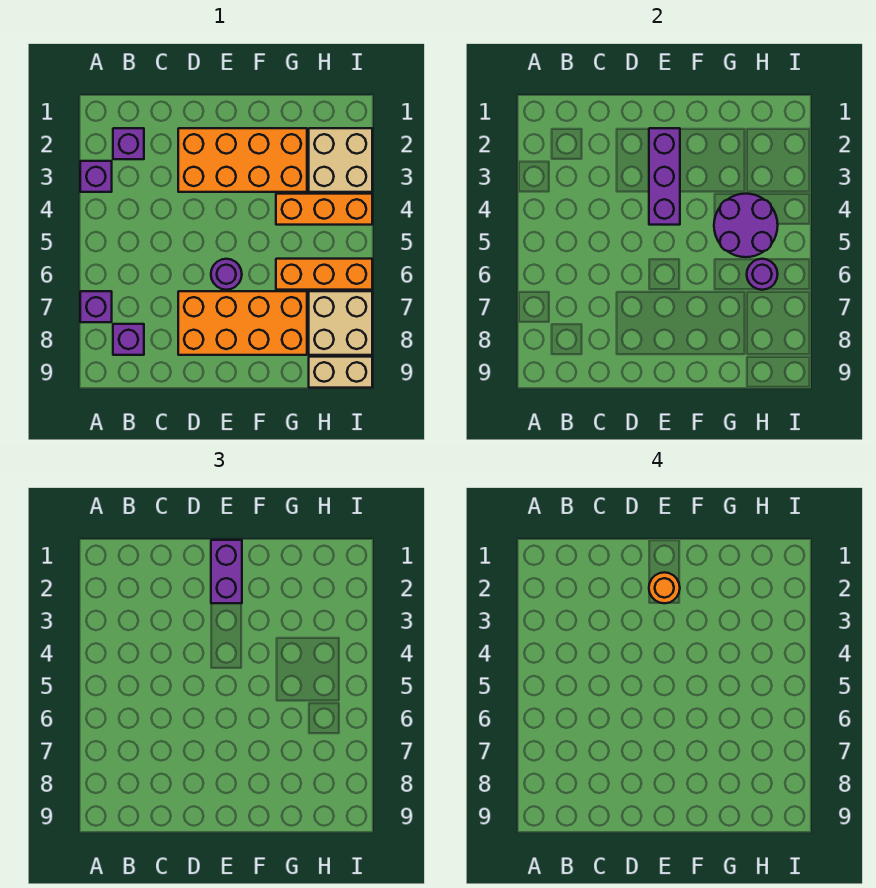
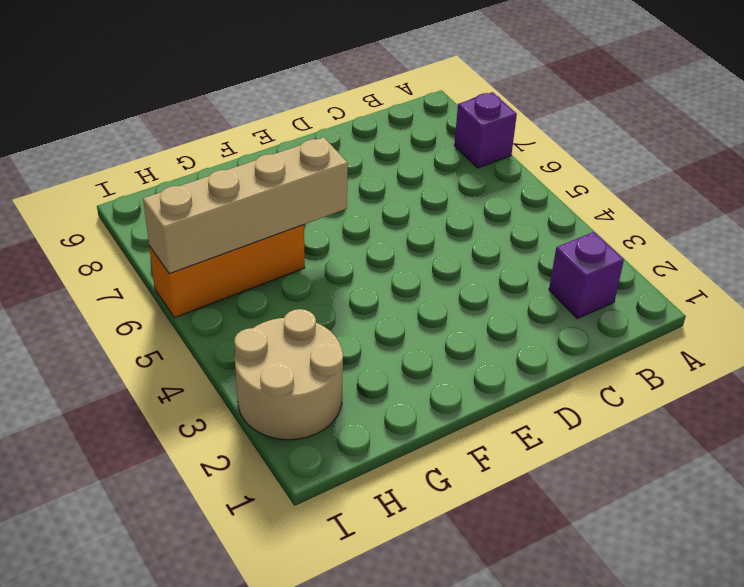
tan 1x4 brick [143,137,348,274] -> purple 1x1 round brick [747,259,778,290]
tan 2x2 round brick [234,309,343,440] -> tan 2x2 brick [309,128,372,192]
none -> purple 1x1 brick [80,161,112,192]
none -> purple 1x1 brick [113,324,144,355]
none -> orange 2x4 brick [178,128,307,192]

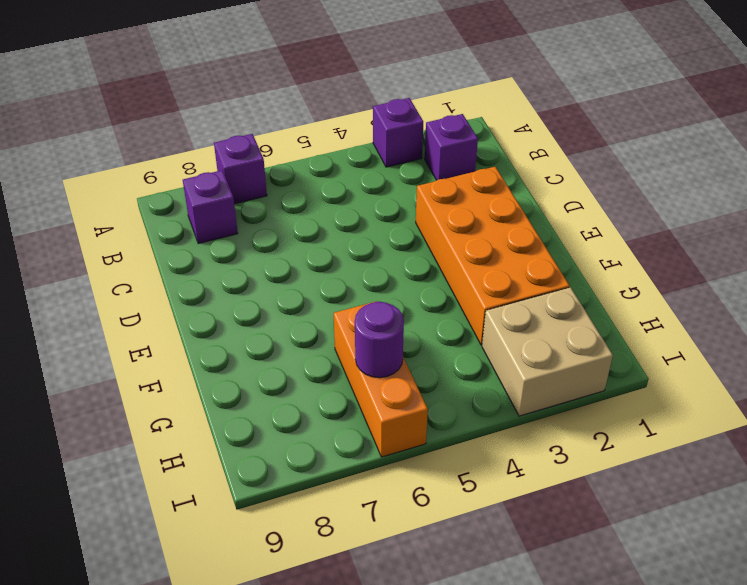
none -> orange 2x4 brick [178,291,307,355]
none -> purple 1x1 round brick [211,259,242,290]
none -> orange 1x3 brick [276,194,372,225]

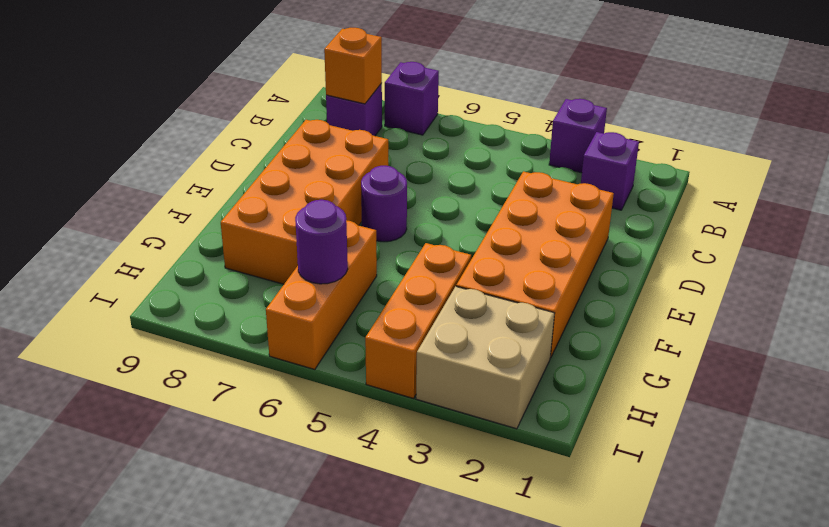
orange 1x1 brick [324,28,382,104] -> none
none -> tan 2x2 brick [309,291,372,355]
none -> tan 1x2 brick [309,357,372,388]
none -> purple 1x3 brick [649,128,680,225]

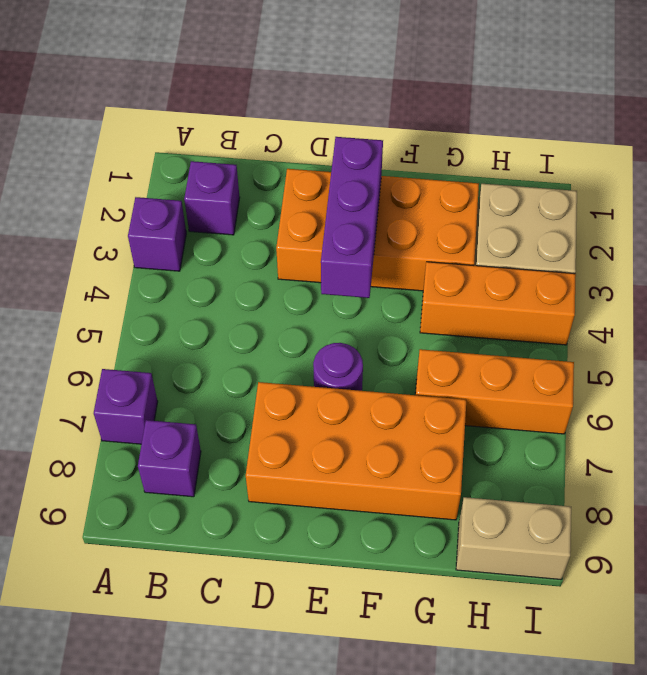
none -> tan 2x2 brick [309,291,372,355]
none -> purple 2x2 round brick [714,194,778,257]
none -> purple 1x1 round brick [747,259,778,290]

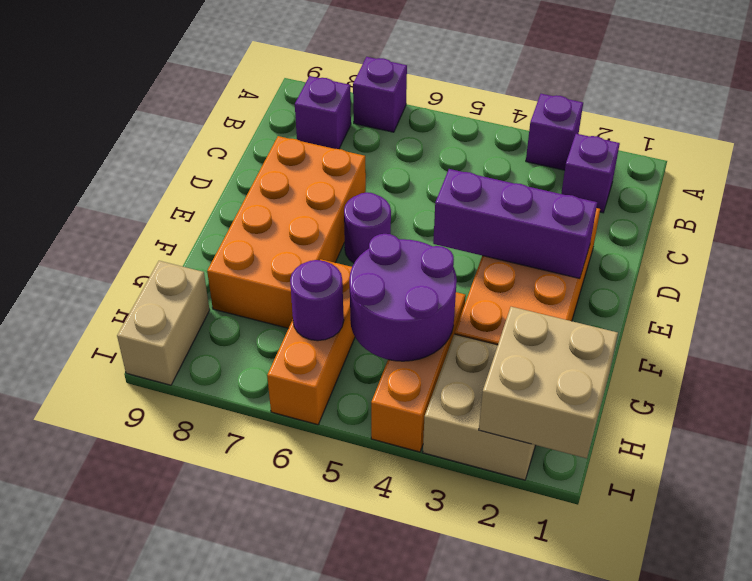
tan 2x2 brick [479,307,618,458] -> tan 2x2 brick moved to [309,291,372,355]
none -> purple 1x2 brick [211,540,242,603]
none -> orange 1x1 round brick [649,572,680,603]

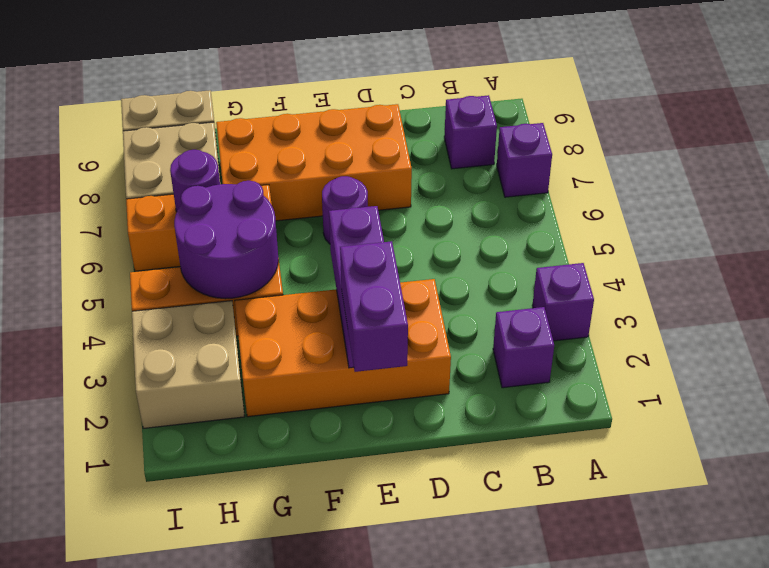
none -> orange 1x1 round brick [649,572,680,603]

